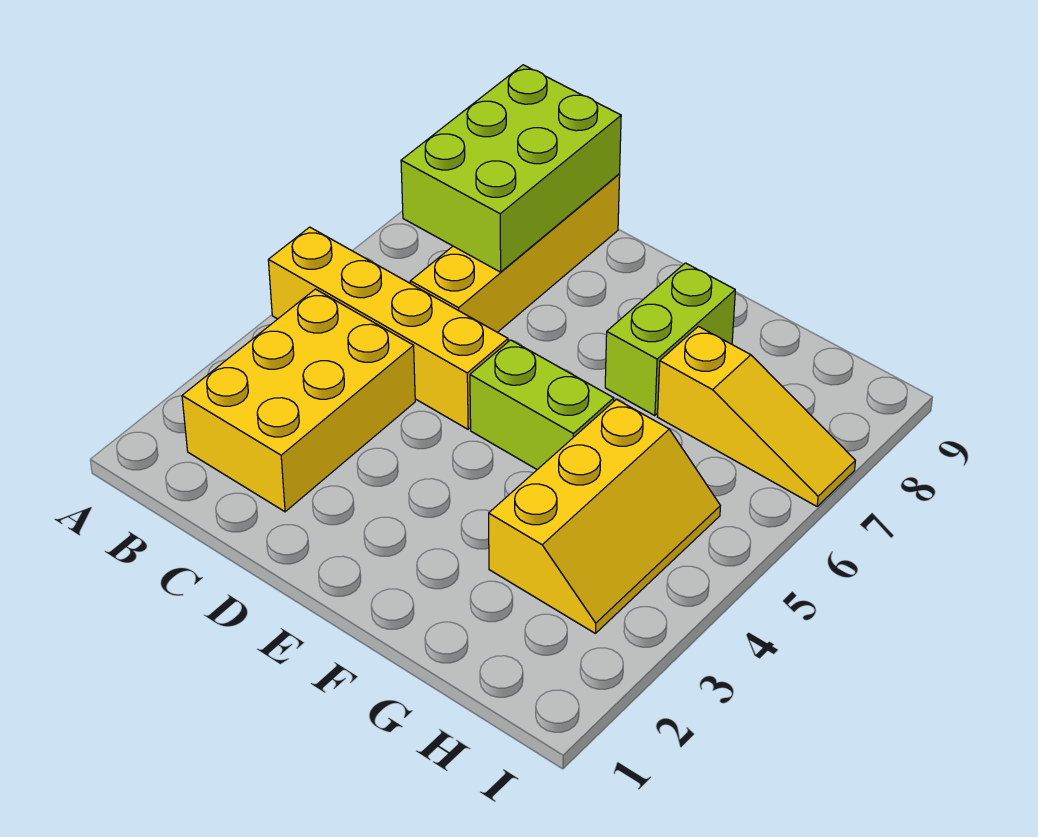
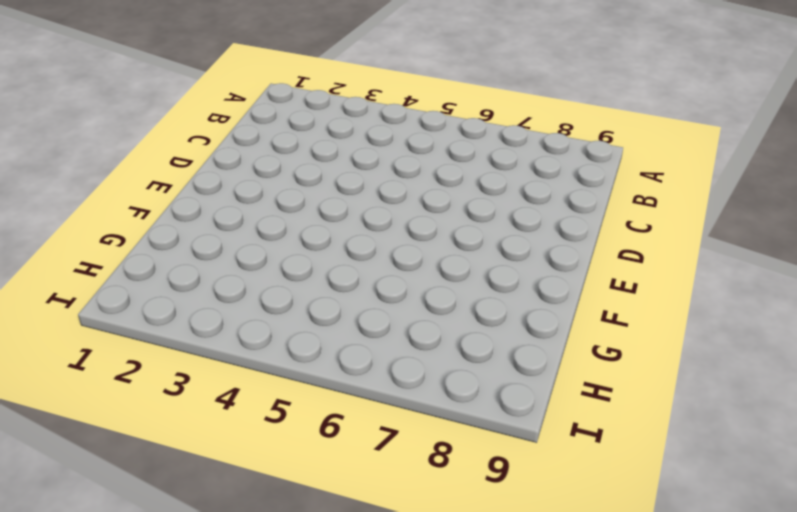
none -> yellow 1x4 brick [268,227,508,429]
none -> yellow 2x3 brick [182,289,415,512]

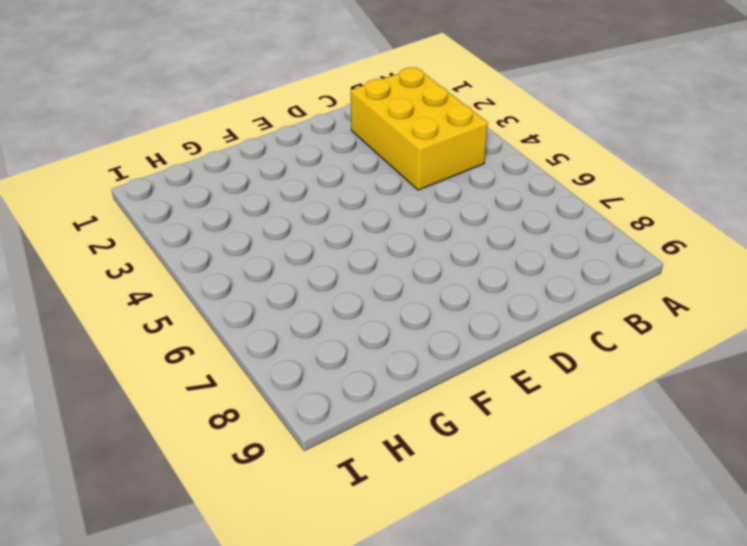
none -> yellow 1x4 brick [268,227,508,429]
none -> yellow 1x4 brick [410,174,620,332]

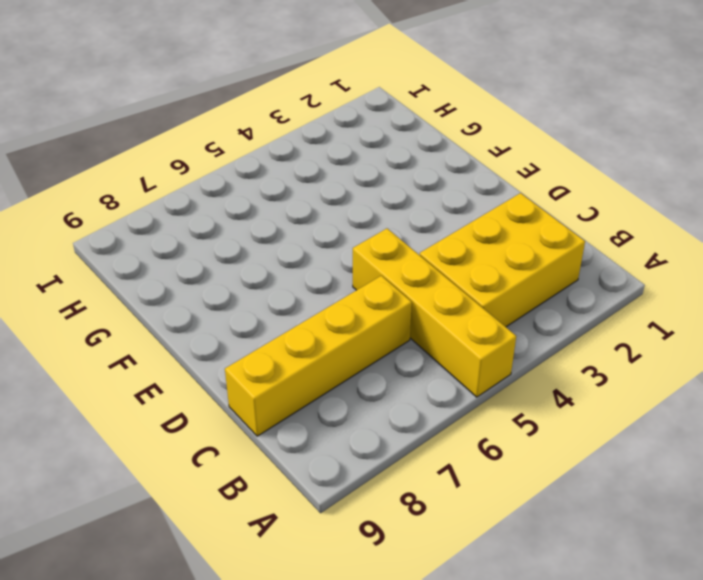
none -> lime 1x2 brick [470,340,614,469]
none -> lime 1x2 brick [605,263,735,416]

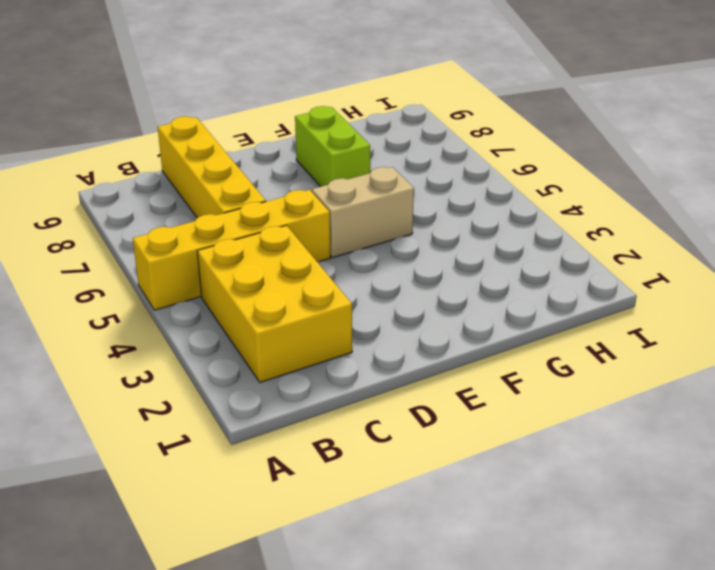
tan 1x2 brick [312,167,414,258] -> lime 1x2 brick [470,340,614,469]
none -> yellow 2x3 slope [489,399,720,633]
none -> yellow 1x3 slope [657,326,855,506]

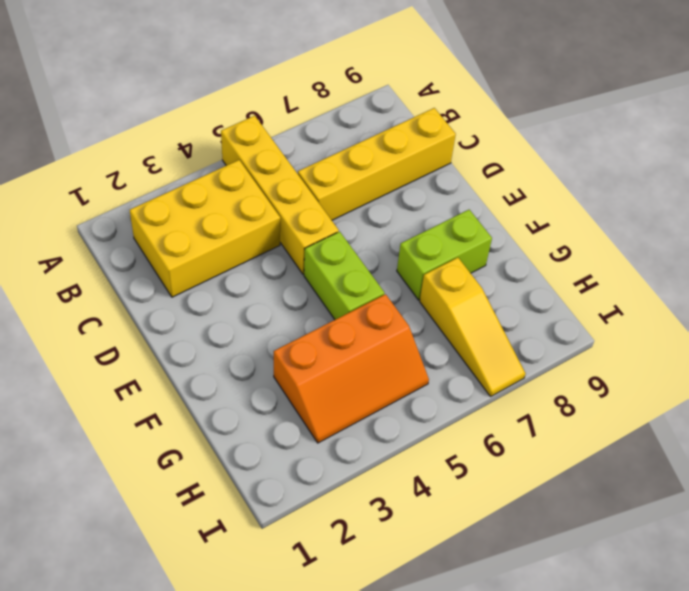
orange 2x3 slope [274,294,429,443] -> yellow 2x3 slope [489,399,720,633]
none -> lime 2x3 brick [401,65,621,272]

